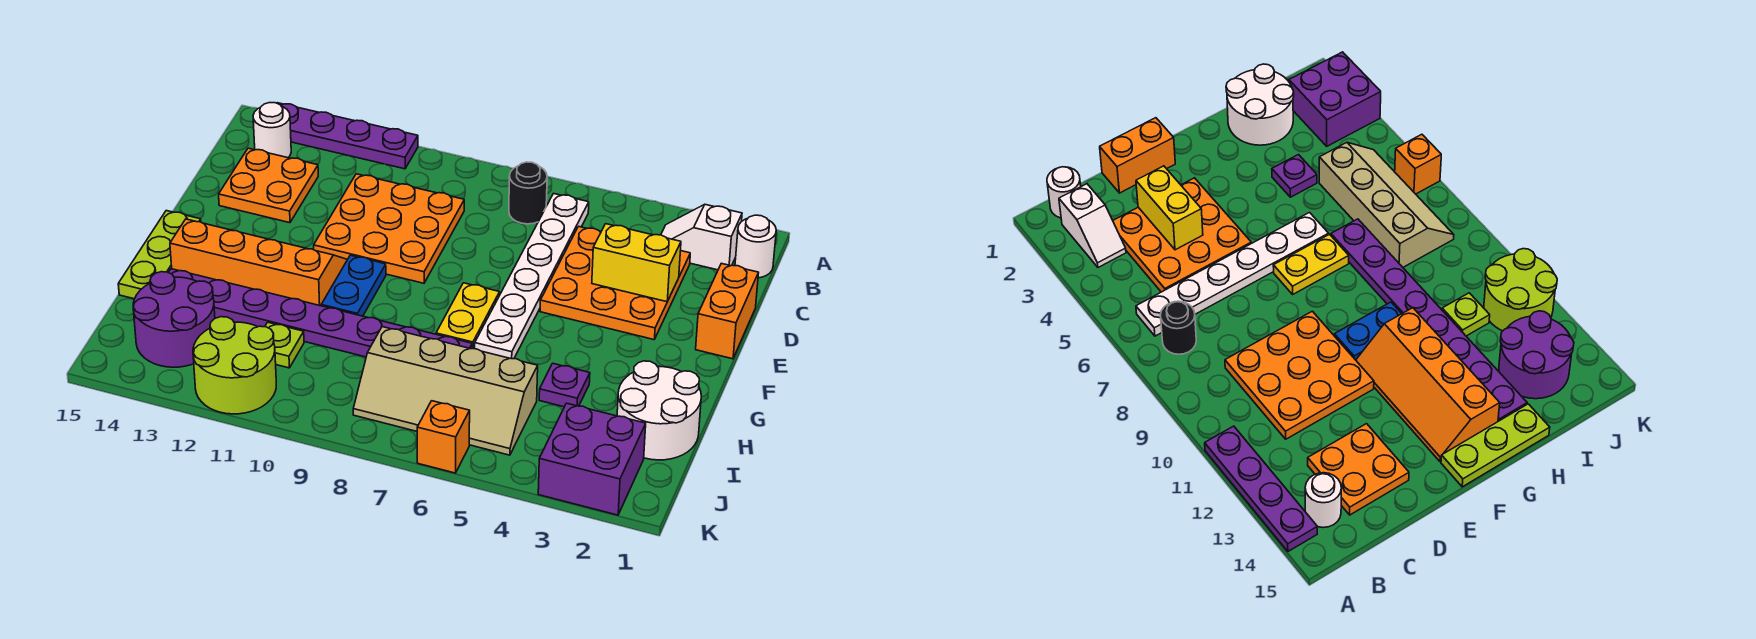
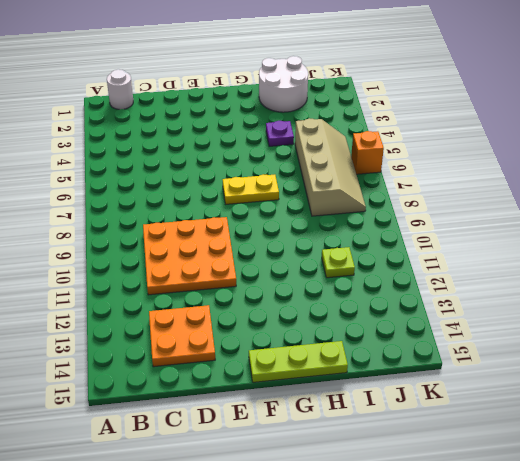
none -> purple 1x4 plate [277,103,418,169]
none -> white 1x2 slope [661,205,742,270]
none -> white 1x6 plate [475,194,589,359]

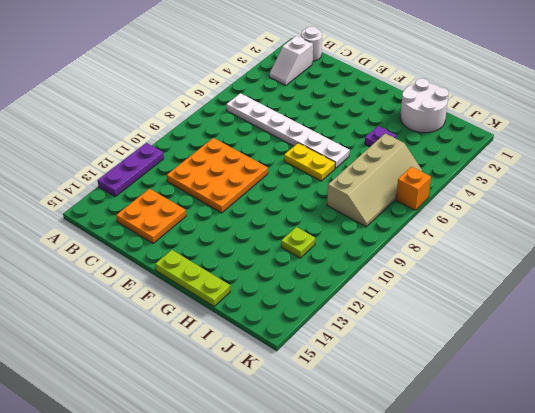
purple 1x3 plate [98,143,164,196] -> purple 1x4 plate [277,103,418,169]
none -> black 1x1 round brick [509,162,547,224]
none -> white 1x1 round brick [253,103,291,158]
none -> orange 3x3 plate [540,226,690,340]

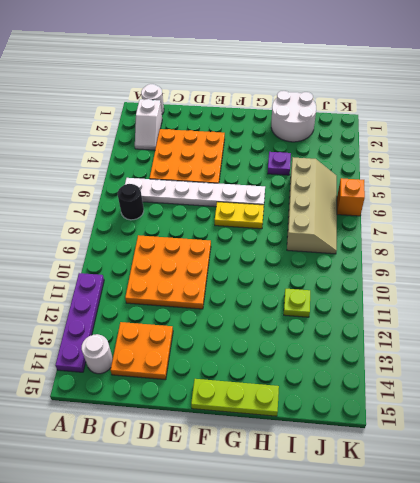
none -> orange 1x2 brick [696,263,758,359]
none -> blue 1x2 plate [321,255,386,316]
none -> orange 2x4 slope [170,219,347,306]

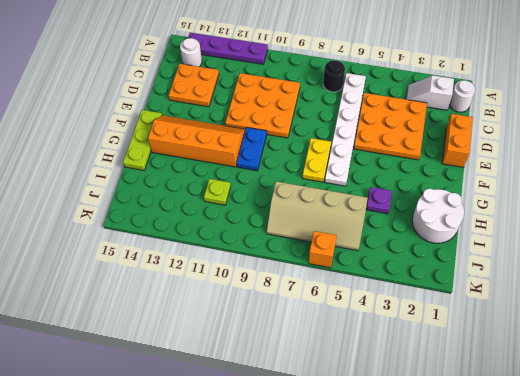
none -> purple 1x8 plate [168,269,472,357]
none -> purple 2x2 round brick [133,272,215,367]
none -> purple 2x2 brick [538,403,646,515]

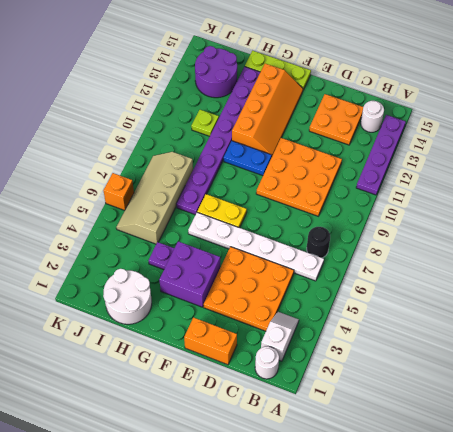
purple 2x2 brick [159,241,220,307] -> purple 2x2 brick moved to [538,403,646,515]
none -> lime 2x2 round brick [193,317,276,414]
none -> yellow 1x2 brick [592,224,681,302]

